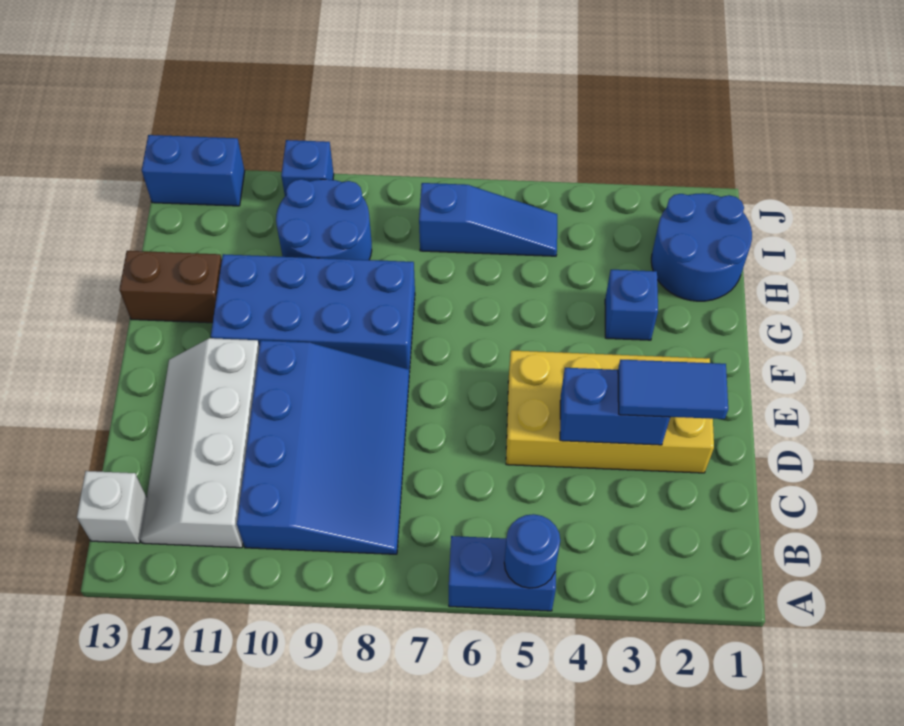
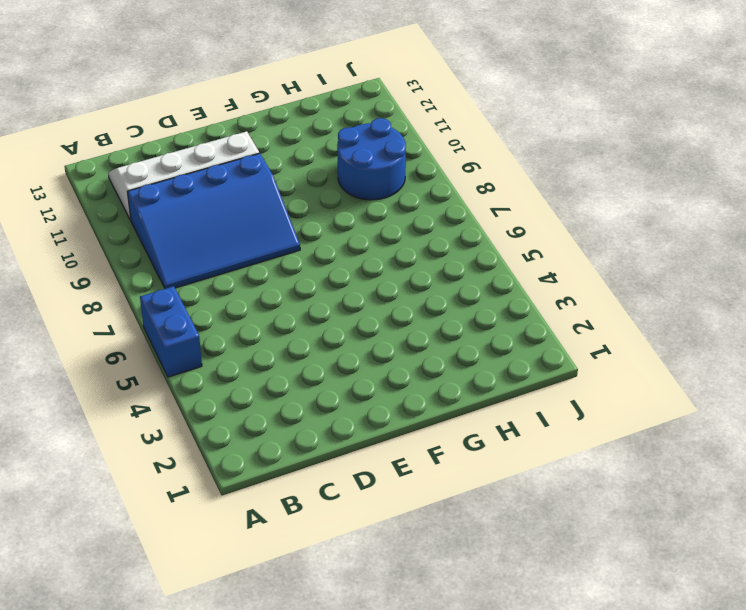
none -> white 1x1 brick [77,471,147,543]
none -> yellow 2x4 brick [506,350,714,473]
none -> blue 2x4 brick [211,254,415,371]

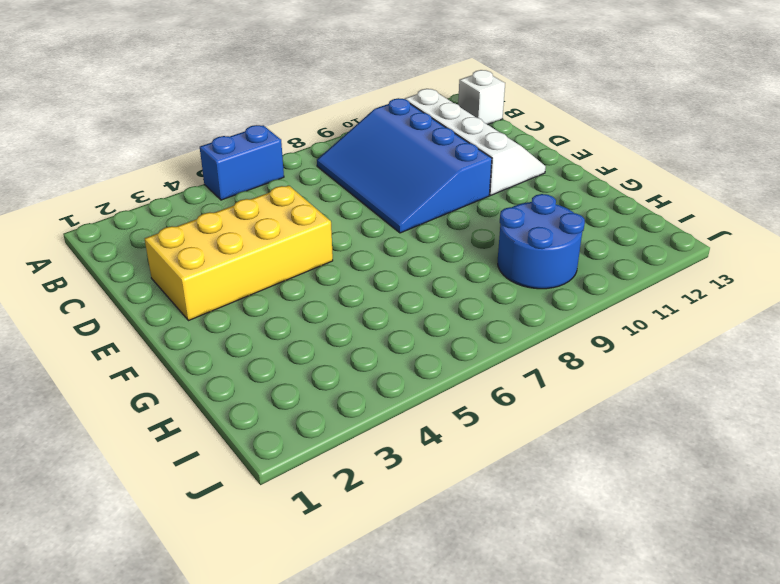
none -> blue 2x4 brick [211,254,415,371]
none -> blue 1x1 brick [605,270,658,340]
none -> brown 1x2 brick [119,251,222,323]

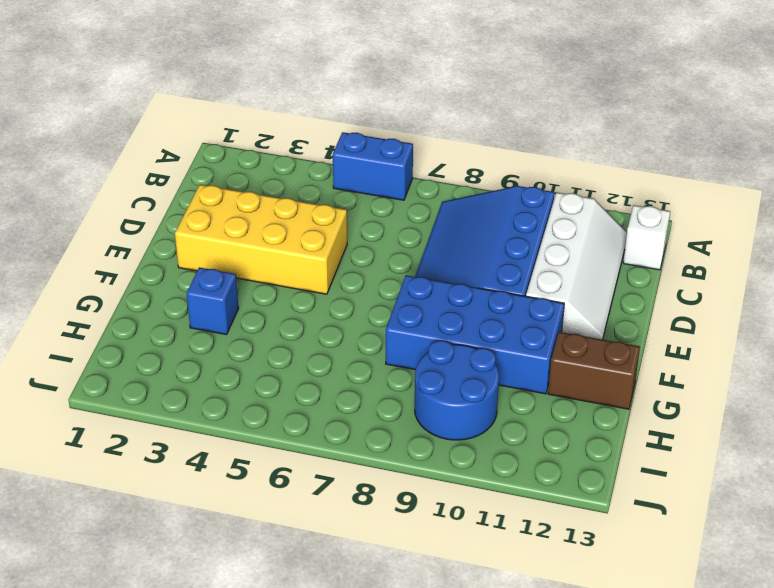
none -> blue 2x2 round brick [651,193,752,301]
none -> blue 1x3 slope [419,183,557,256]
none -> blue 1x1 brick [281,140,334,196]

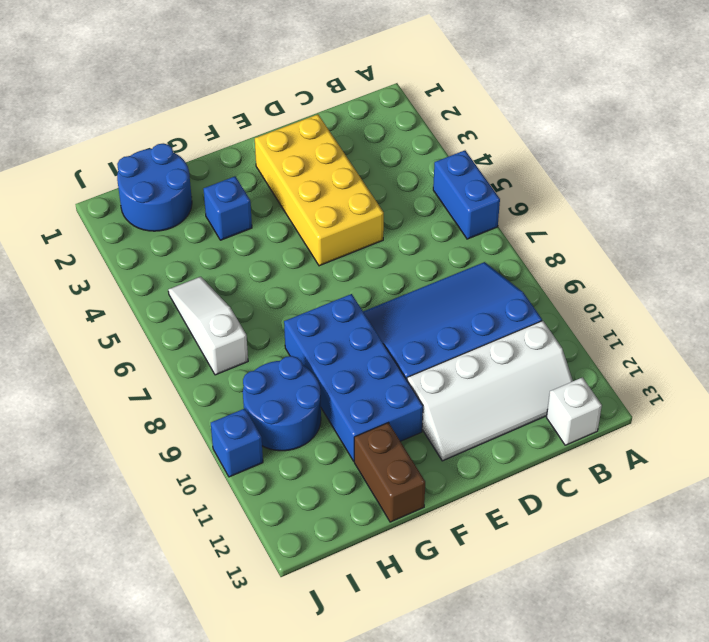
white 1x3 slope [168,277,248,375] -> blue 1x3 slope [419,183,557,256]
none -> blue 1x2 brick [142,135,245,206]
none -> blue 1x1 round brick [504,514,560,588]
none -> blue 1x2 brick [560,368,670,445]

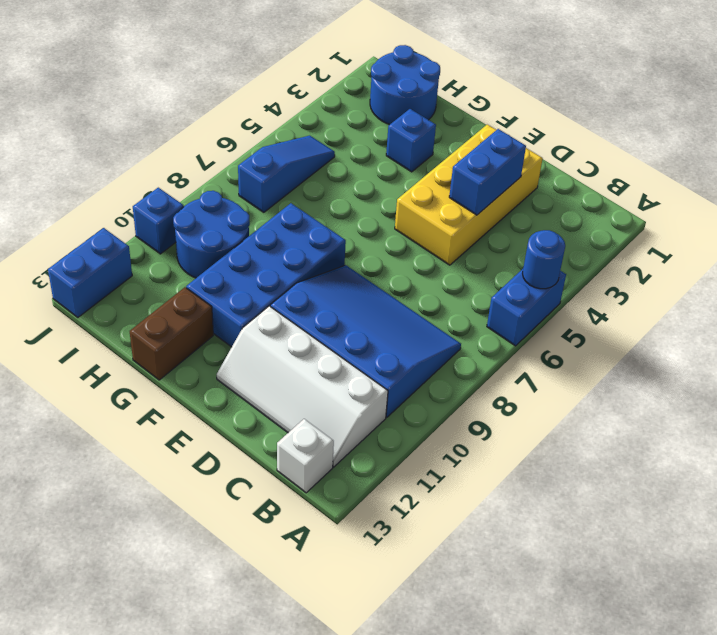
none -> blue 1x2 tile [618,360,728,419]

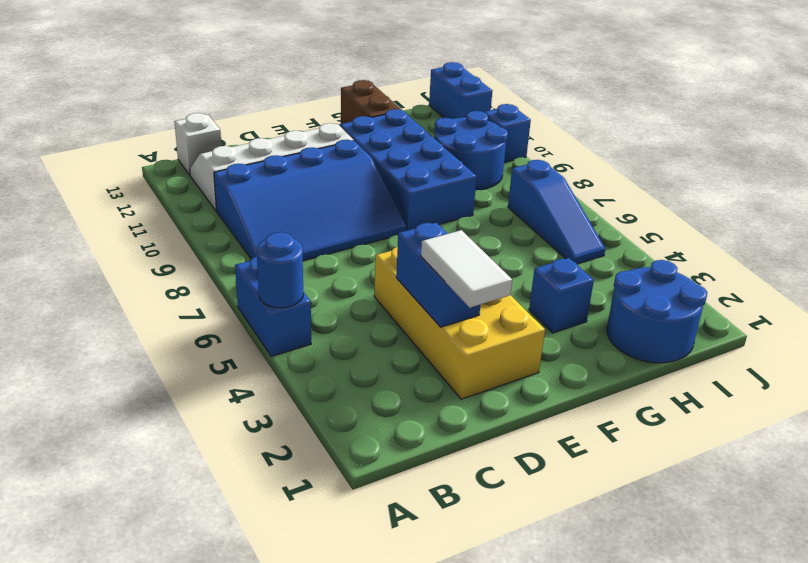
white 1x2 tile [421,230,512,308] -> blue 1x2 tile [618,360,728,419]

